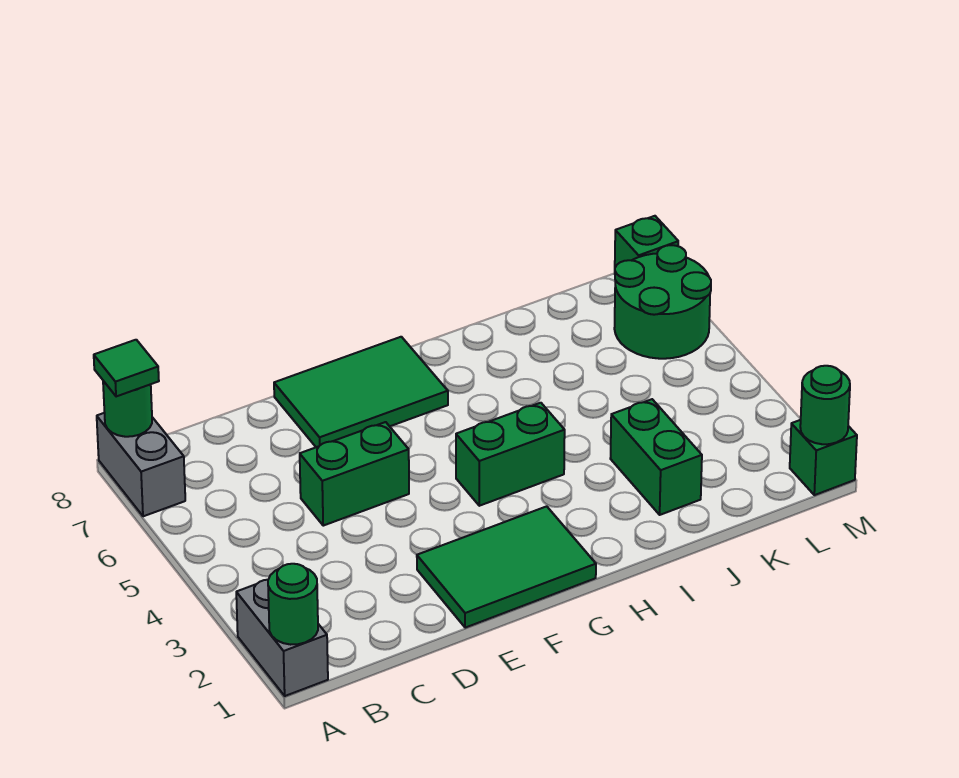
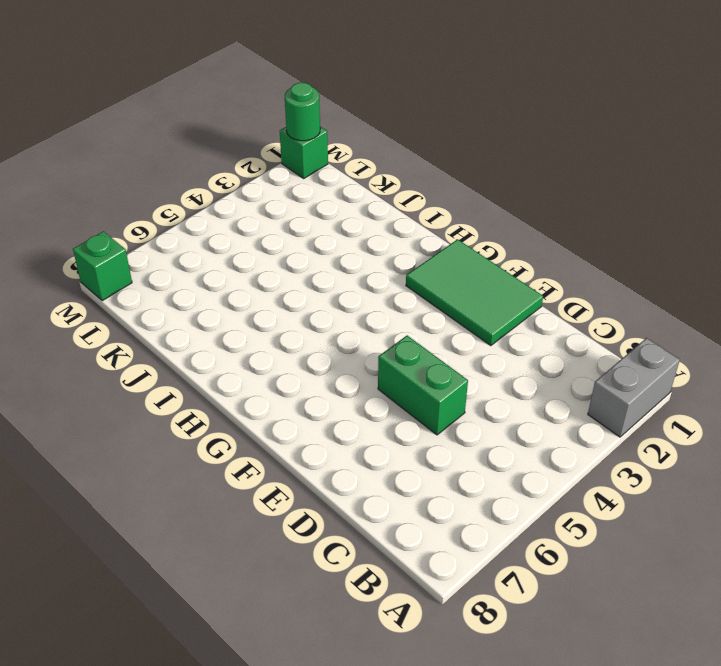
none -> grey 1x2 brick [97,413,185,516]
none -> green 2x3 tile [274,337,448,447]
none -> green 1x2 brick [456,403,565,506]

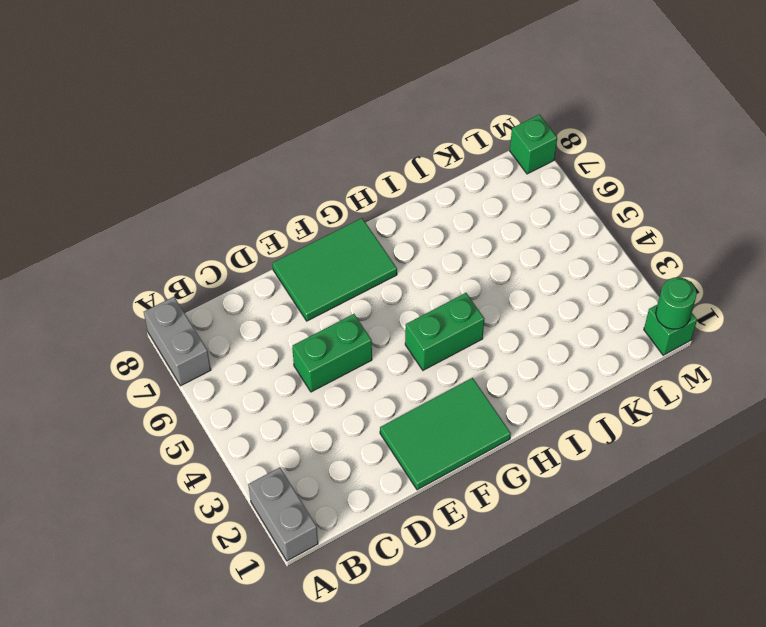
none -> green 1x2 brick [610,399,702,515]
none -> green 2x2 round brick [614,245,711,359]
none -> green 1x1 round brick [268,564,318,645]

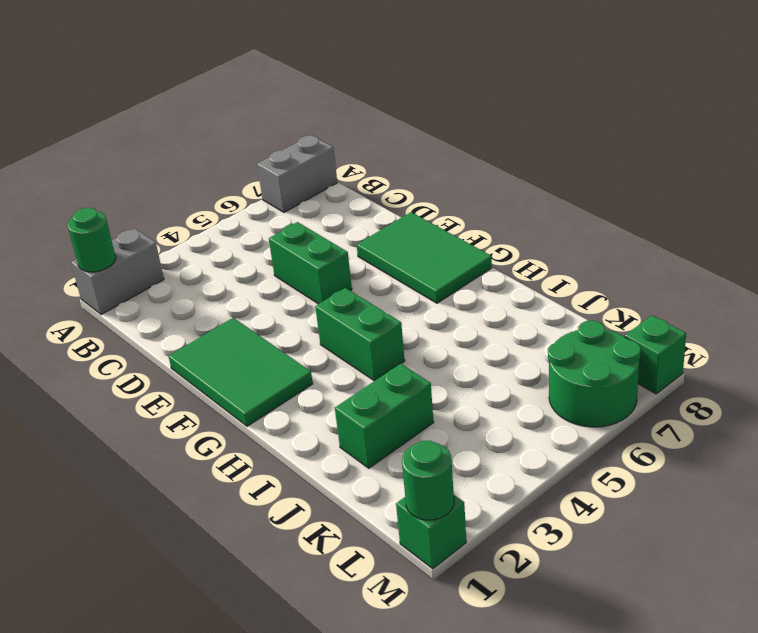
none -> green 1x1 round brick [103,381,152,437]
none -> green 1x1 tile [94,340,159,397]

